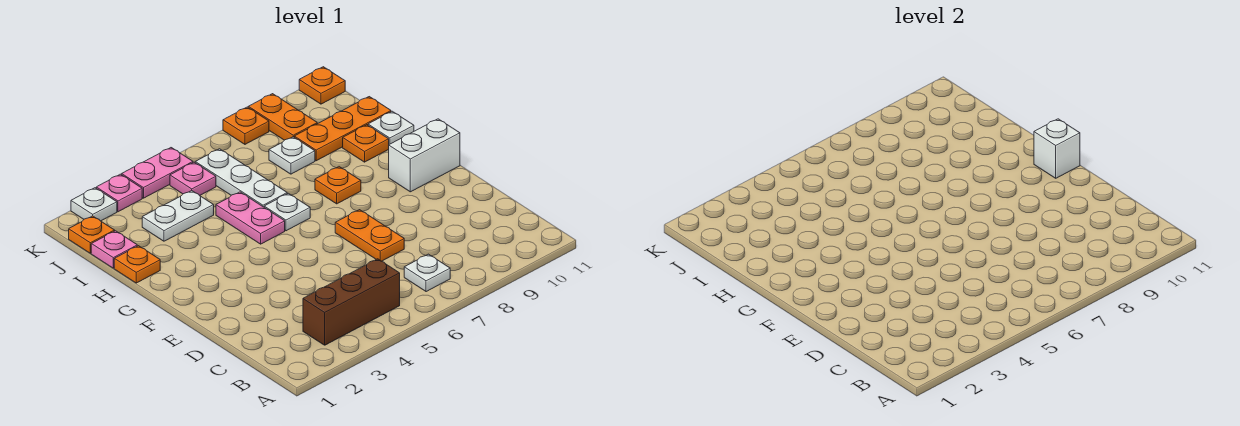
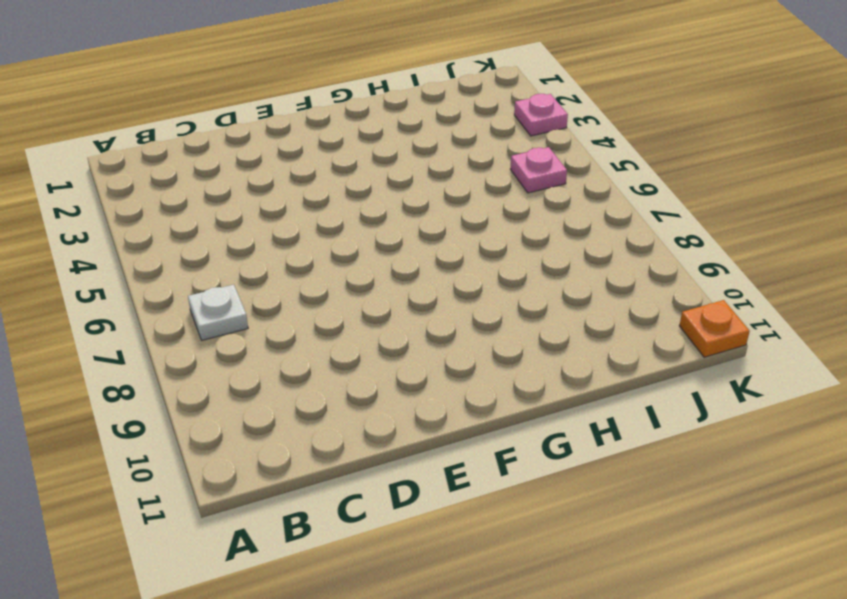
none -> brown 1x3 brick [303,259,400,345]
none -> orange 1x2 plate [335,210,404,261]
none -> white 1x2 brick [389,119,460,192]

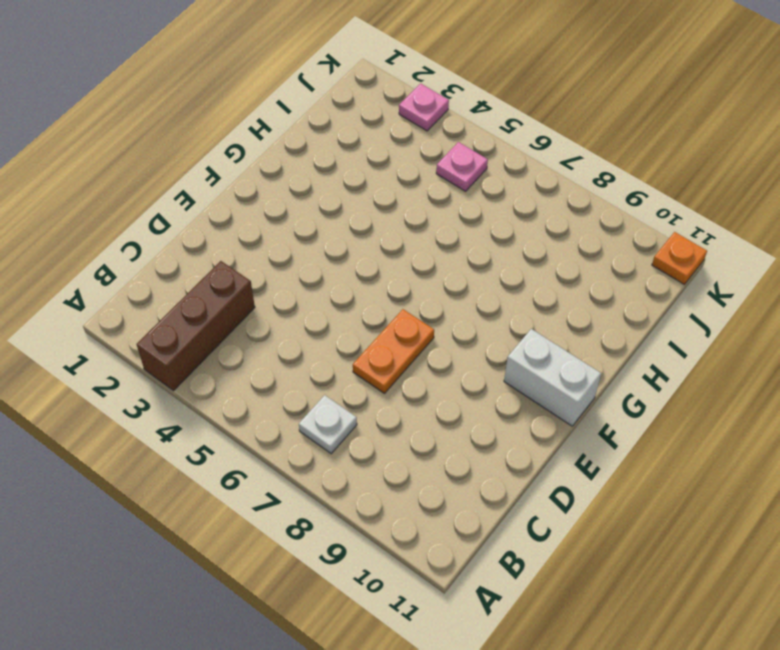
brown 1x3 brick [137,261,255,390] -> brown 1x3 brick turned to [303,259,400,345]
none -> pink 1x2 plate [216,192,285,244]
none -> white 1x1 plate [264,193,310,231]
none -> orange 1x1 plate [315,167,361,204]

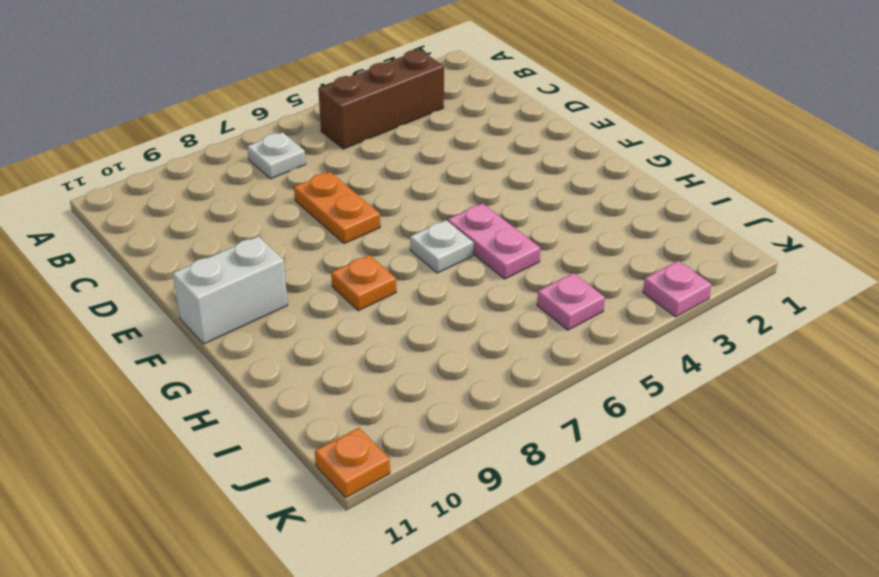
none -> orange 1x1 plate [114,246,160,283]
none -> white 1x3 plate [195,149,287,207]
none -> orange 1x1 plate [343,125,389,162]

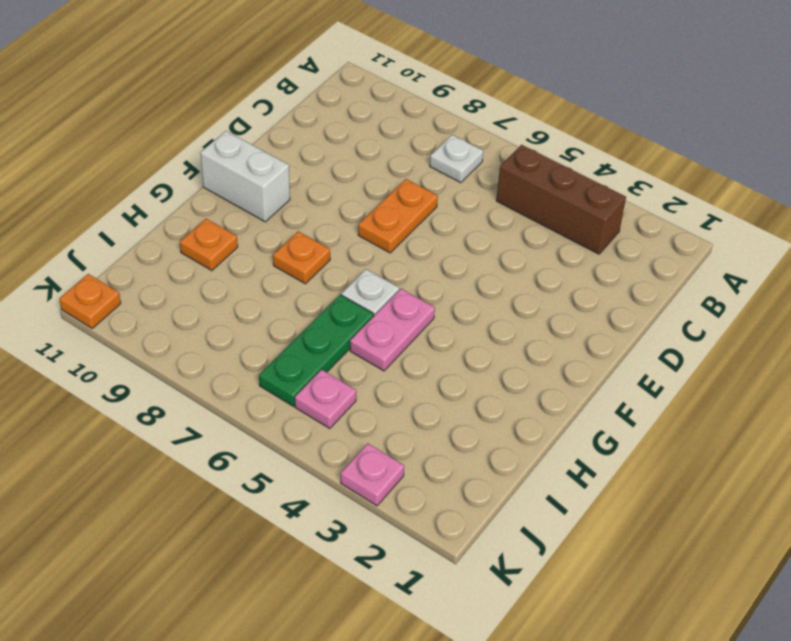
green 1x3 plate [259,295,374,406] -> white 1x3 plate [195,149,287,207]
none -> orange 1x1 plate [114,246,160,283]
none -> white 1x1 plate [368,111,414,144]
none -> pink 1x1 plate [91,231,137,268]

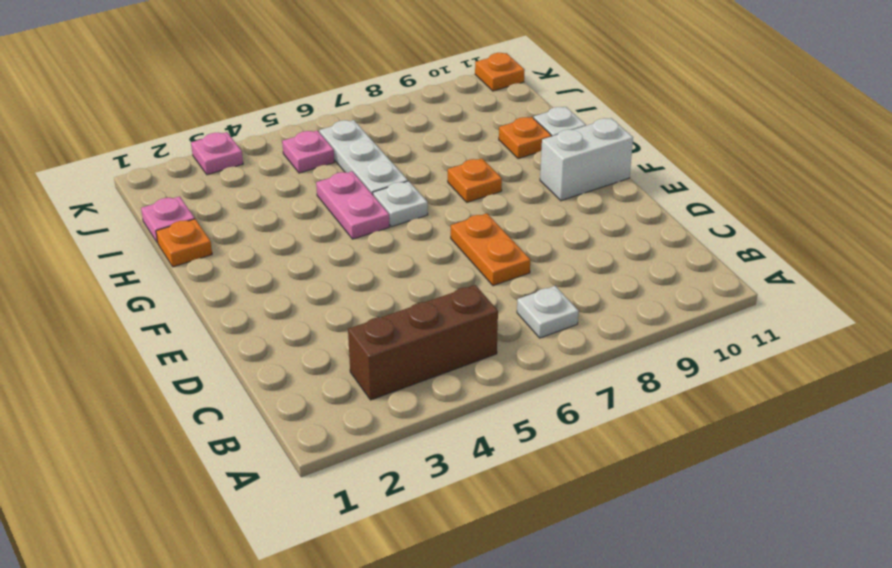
none -> white 1x2 plate [142,191,214,241]
none -> white 1x1 plate [269,137,315,174]
none -> orange 1x3 plate [294,97,391,161]

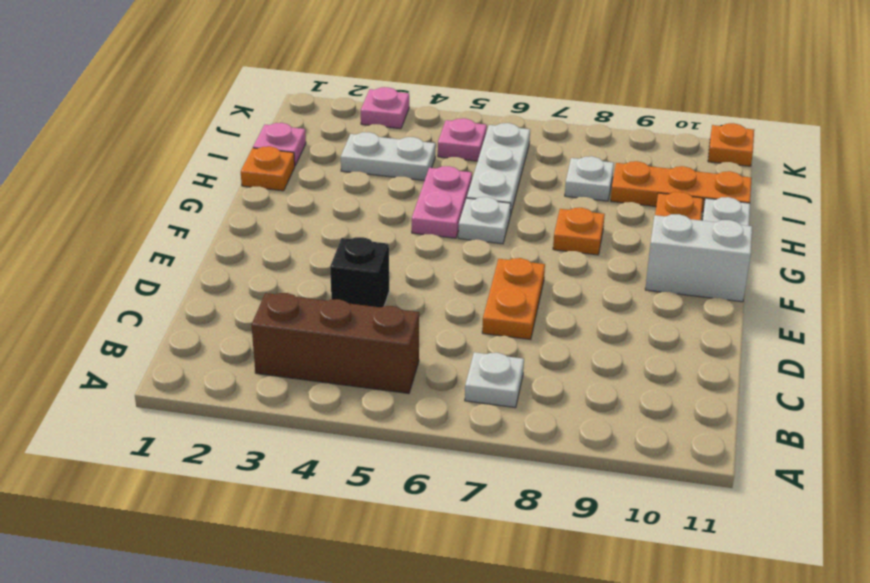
black 1x1 brick [330,237,389,307] -> none
none -> orange 1x1 plate [69,216,115,253]
none -> orange 1x2 plate [248,94,317,140]
none -> white 1x1 plate [71,188,117,221]

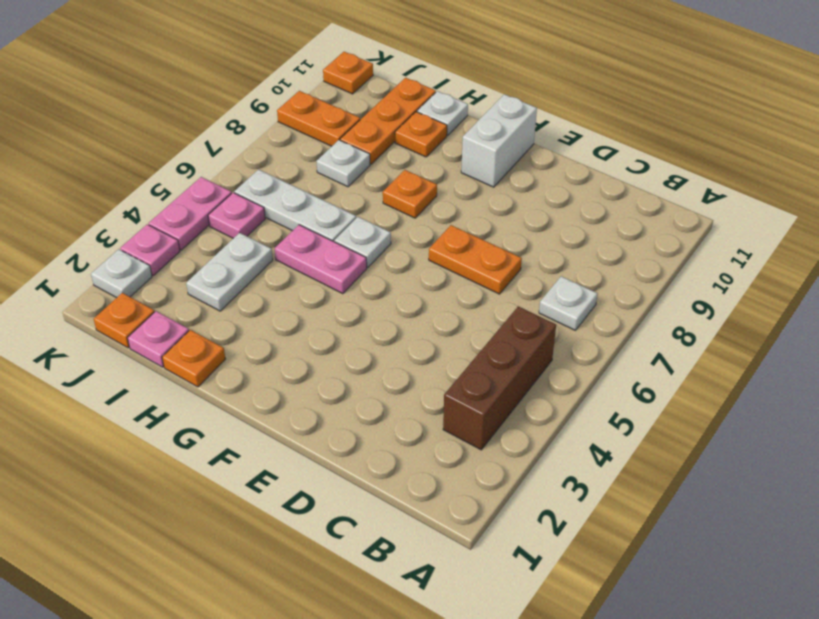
none -> orange 1x1 plate [223,107,269,144]
none -> white 1x1 brick [1034,119,1080,178]

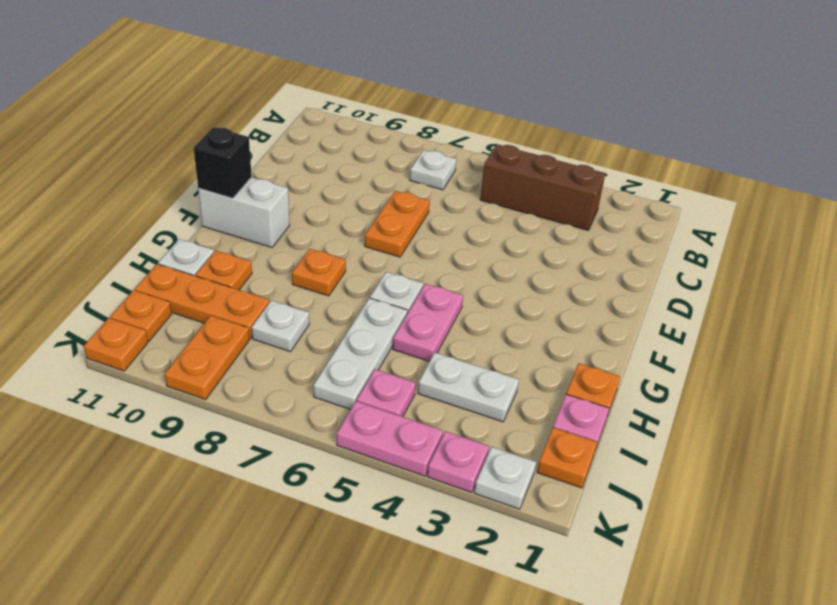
black 1x1 brick [194,127,252,198] -> white 1x1 brick [1034,119,1080,178]
orange 1x1 plate [110,290,172,341] -> orange 1x1 plate moved to [223,107,269,144]

